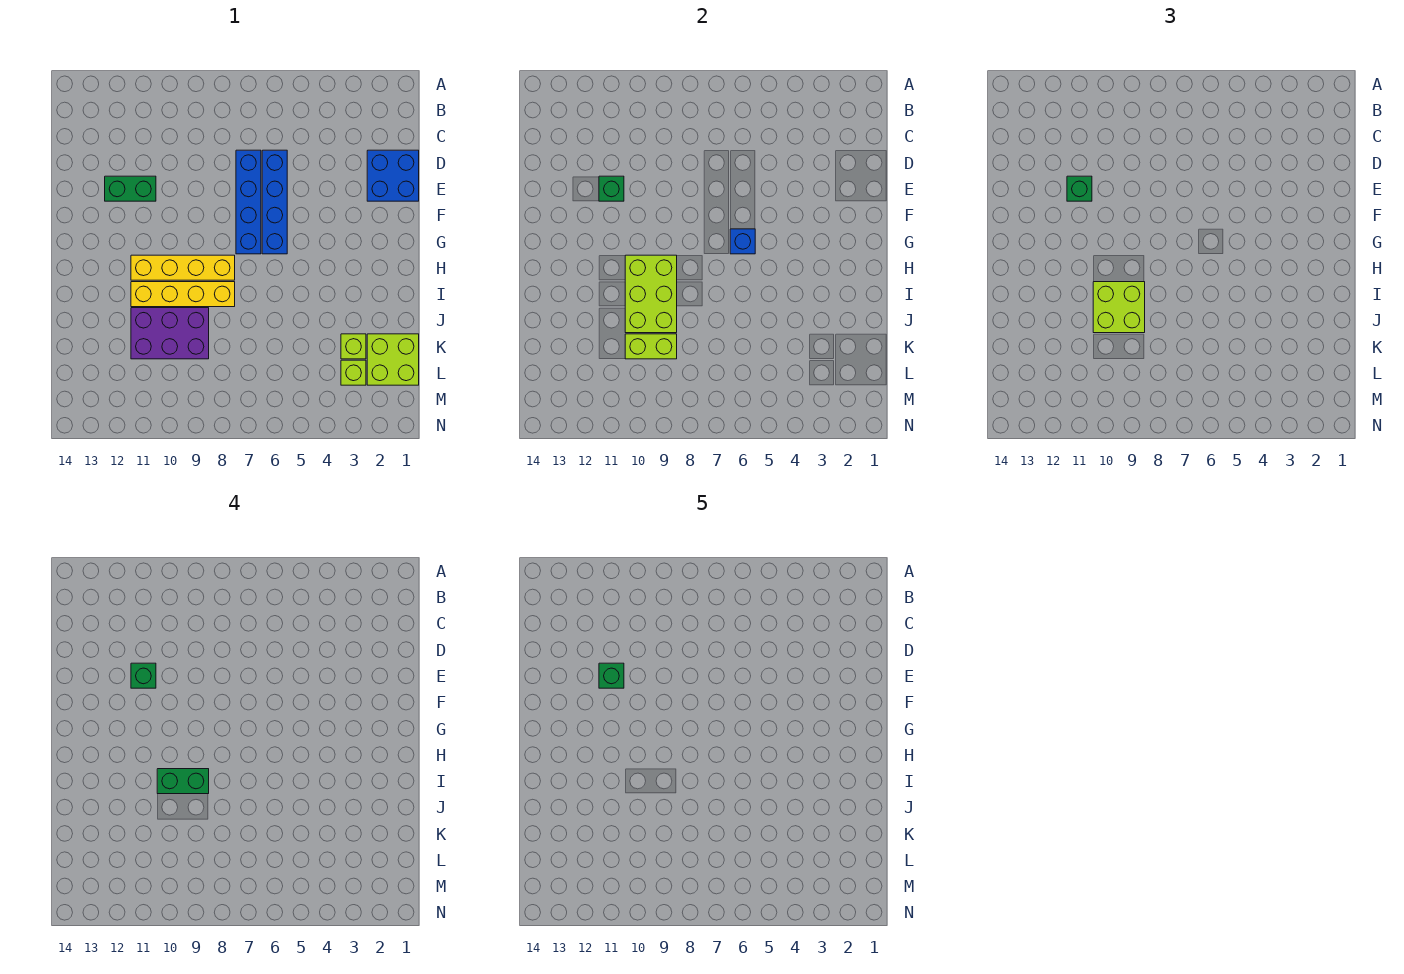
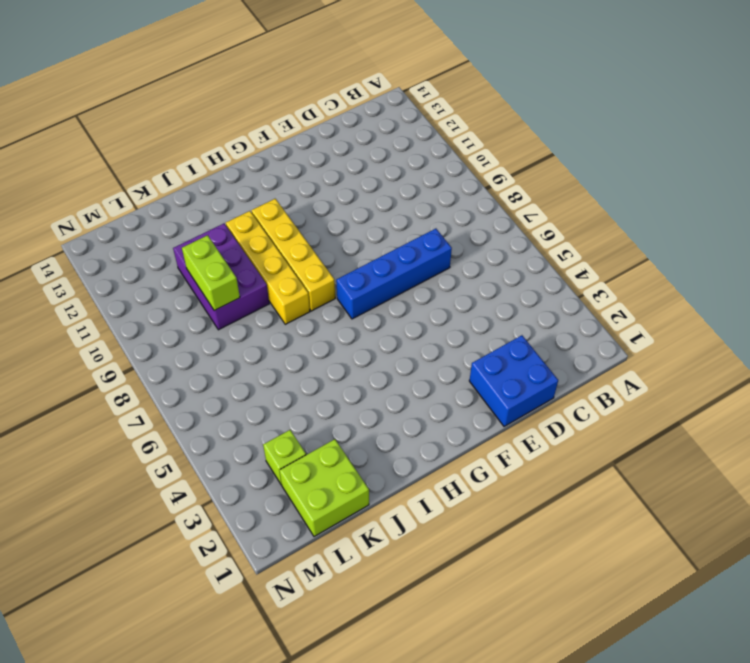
none -> blue 1x4 brick [262,150,287,254]
none -> green 1x2 brick [105,176,156,201]
none -> lime 1x1 brick [341,334,366,359]

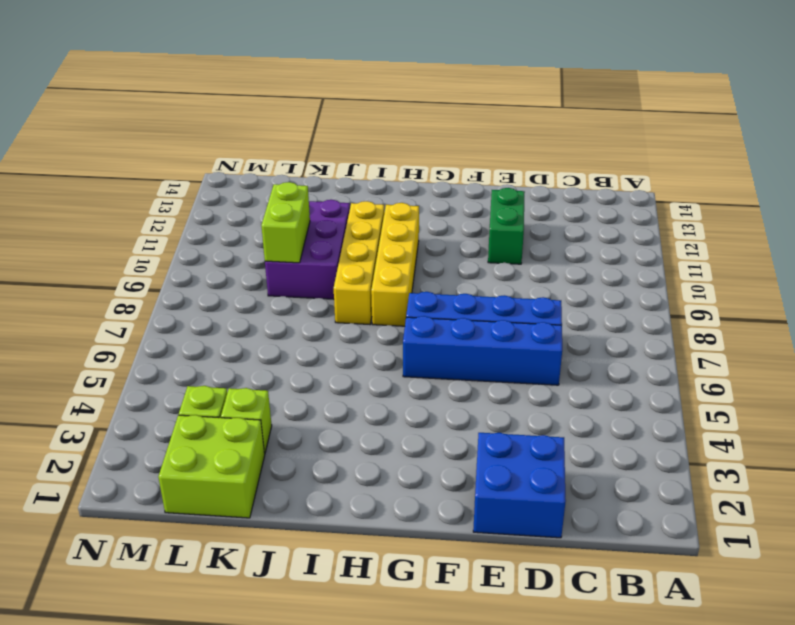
none -> green 1x1 brick [599,176,624,201]
none -> blue 1x1 brick [730,229,755,254]
none -> lime 2x3 brick [625,255,677,333]

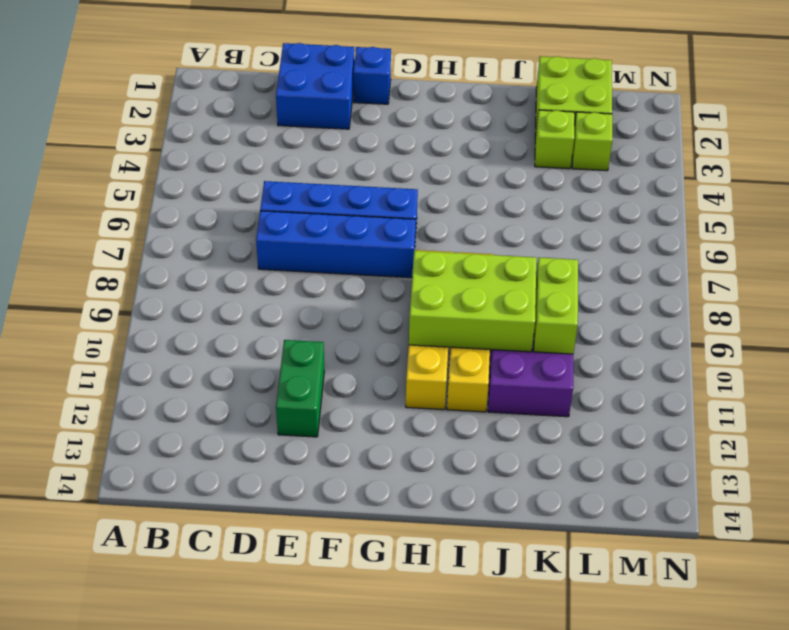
blue 1x1 brick [354,47,391,104] -> blue 1x1 brick moved to [730,229,755,254]
none -> green 1x1 brick [599,176,624,201]
none -> green 1x1 brick [1067,176,1092,201]
none -> lime 2x2 brick [1093,282,1145,333]

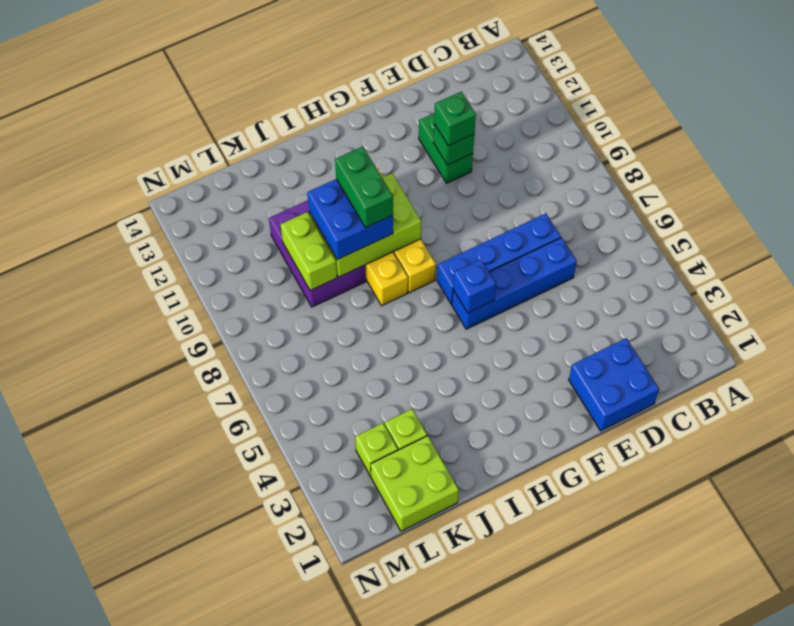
blue 2x2 brick [307,179,393,260] -> lime 2x2 brick [1093,282,1145,333]
none -> green 1x1 brick [131,663,156,688]
none -> green 1x1 brick [599,663,624,688]

